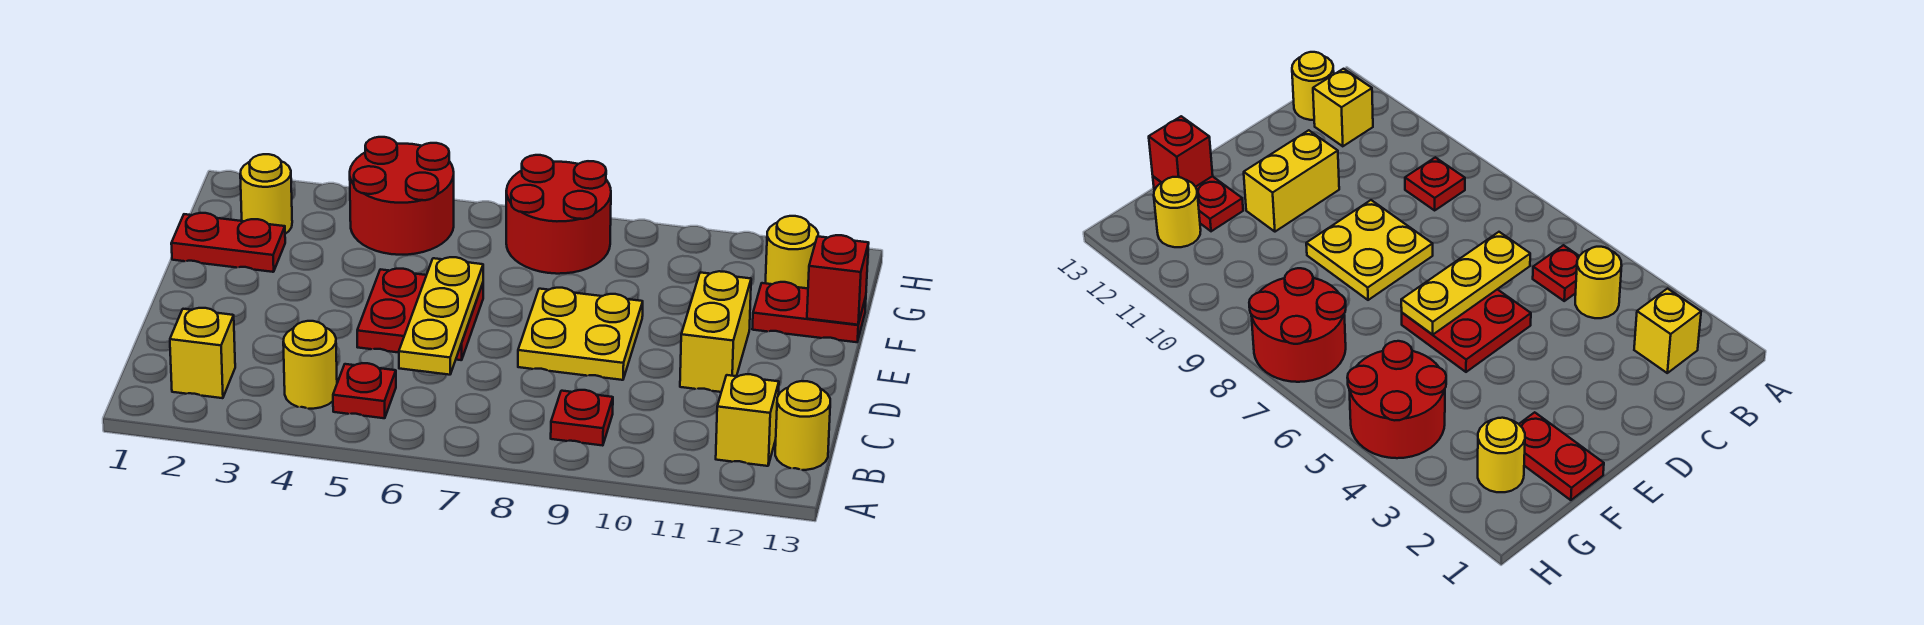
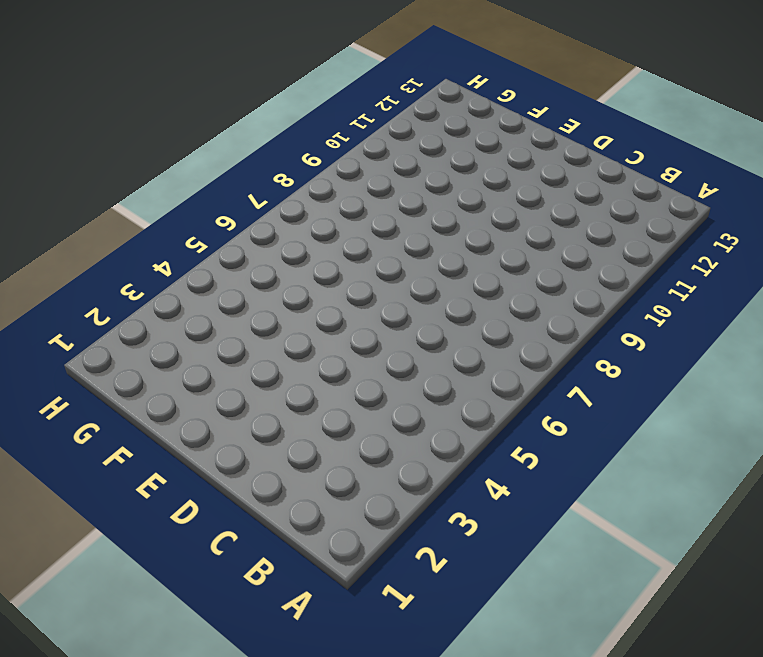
none -> yellow 1x1 brick [170,308,235,398]
none -> yellow 1x1 round brick [283,321,337,409]
none -> red 1x1 plate [333,363,396,418]

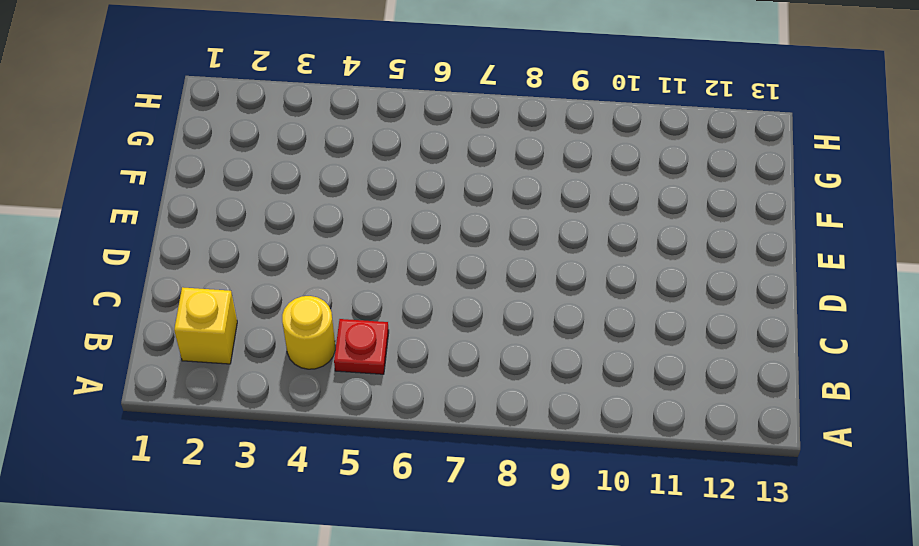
none -> red 1x1 plate [551,390,613,446]
none -> yellow 1x1 brick [716,374,779,466]
none -> yellow 1x1 round brick [775,381,830,470]

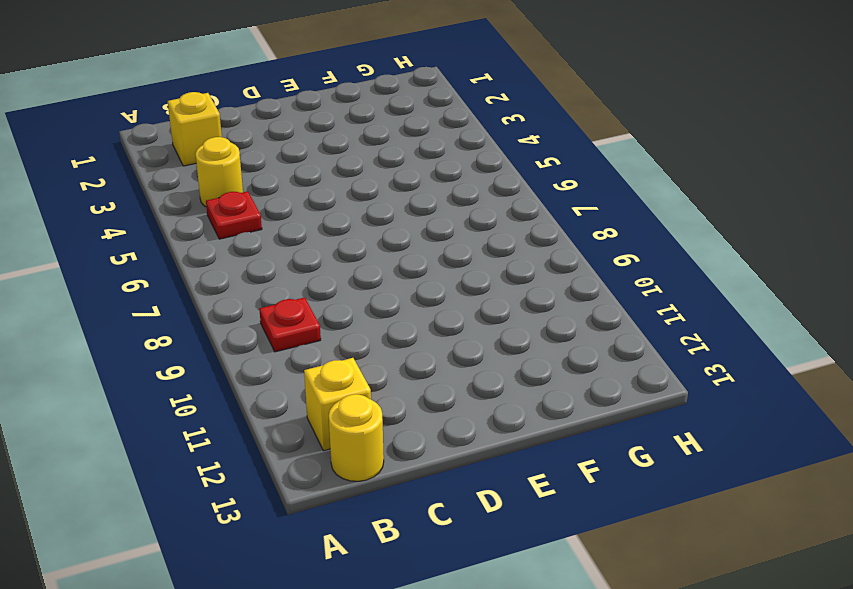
none -> red 2x2 plate [357,269,483,360]
none -> yellow 2x2 plate [518,288,643,380]
none -> yellow 1x2 brick [680,271,751,392]

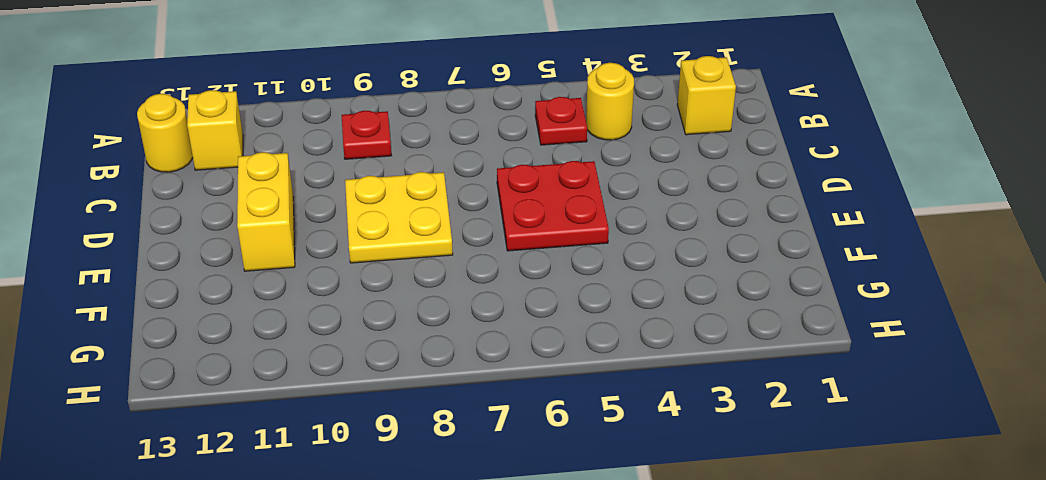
none -> red 1x2 plate [171,213,285,272]
none -> red 1x2 plate [752,282,866,342]
none -> yellow 1x1 round brick [240,154,292,234]

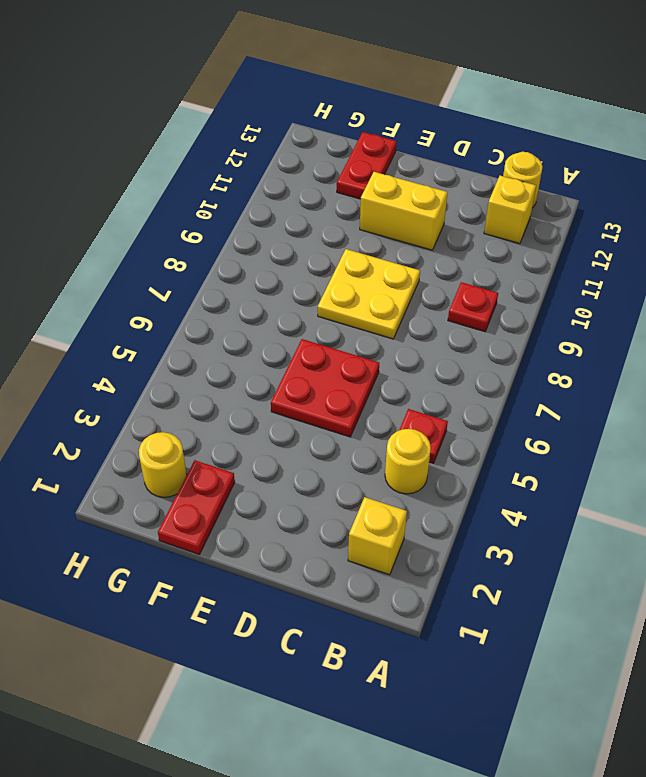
none -> red 2x2 round brick [350,137,454,255]
none -> red 2x2 round brick [506,155,611,274]
none -> yellow 1x1 round brick [766,216,818,288]

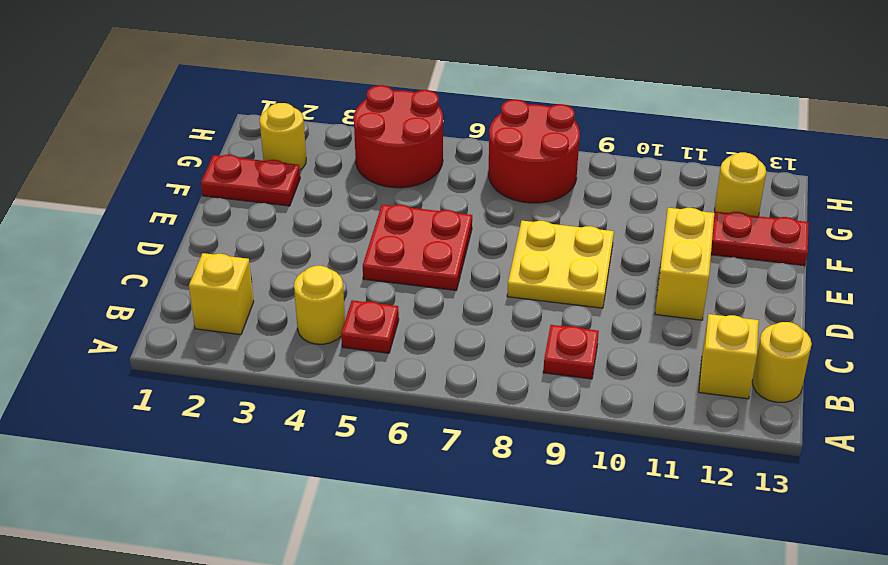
none -> yellow 1x3 plate [399,257,483,375]
none -> red 1x1 brick [807,235,869,325]

